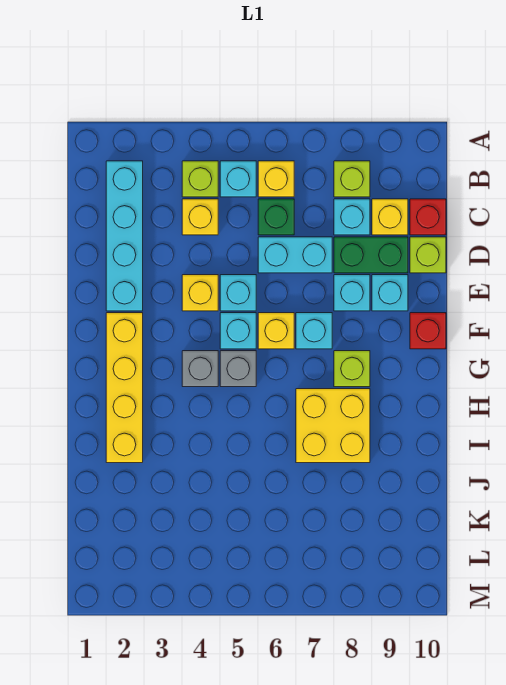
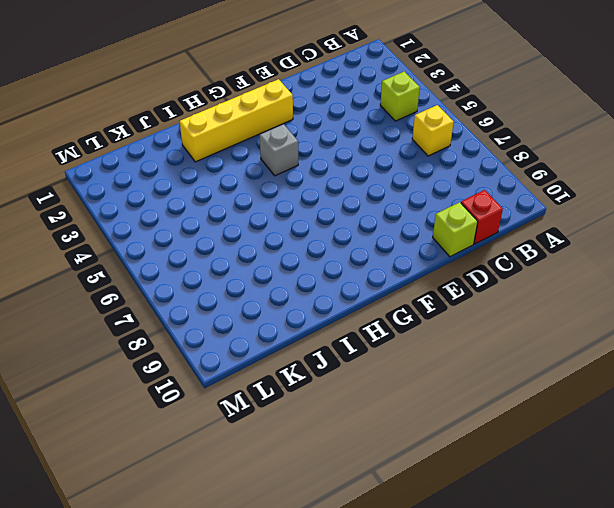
none -> cyan 1x4 brick [106,161,143,311]
none -> cyan 1x1 brick [220,161,256,197]
none -> lime 1x1 brick [334,161,370,197]

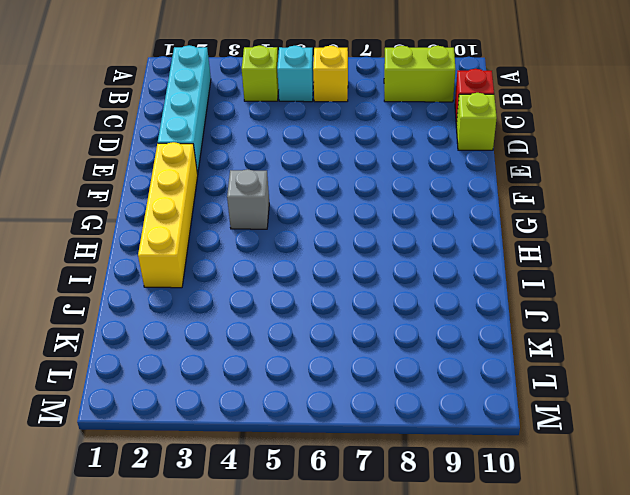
lime 1x2 brick [384,46,456,102] -> lime 1x1 brick [334,161,370,197]
none -> yellow 1x1 brick [182,199,218,235]
none -> green 1x1 brick [258,199,294,235]
none -> cyan 1x1 brick [334,199,370,235]

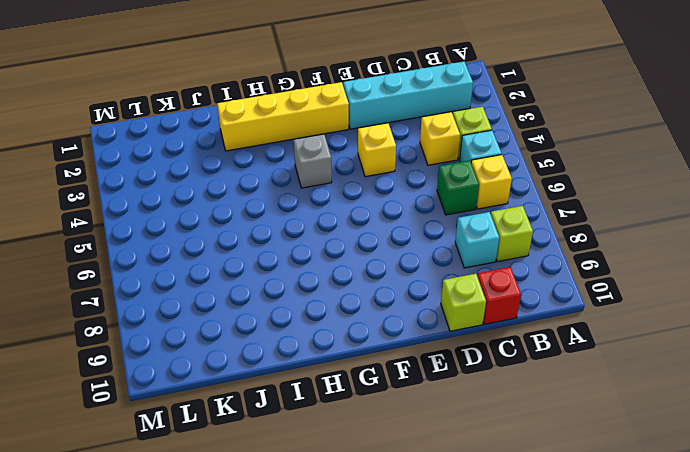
none -> yellow 1x1 brick [372,199,408,235]
none -> cyan 1x2 brick [258,237,332,273]
none -> green 1x2 brick [334,237,408,273]

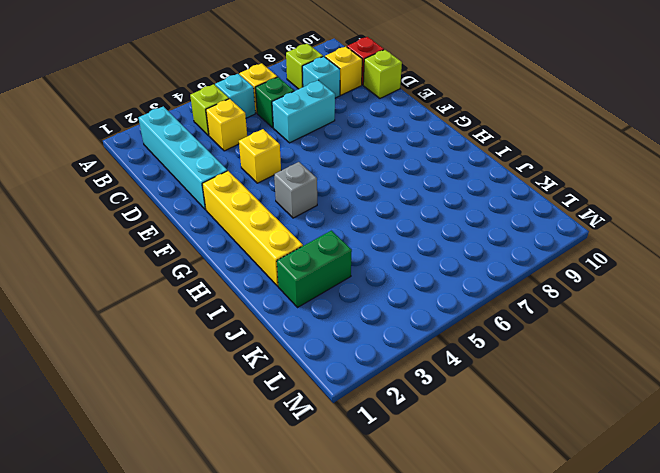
green 1x2 brick [277,231,352,307] -> green 1x2 brick moved to [334,237,408,273]
none -> cyan 1x1 brick [220,275,256,311]
none -> cyan 1x1 brick [334,275,370,311]
none -> cyan 1x1 brick [372,275,408,311]

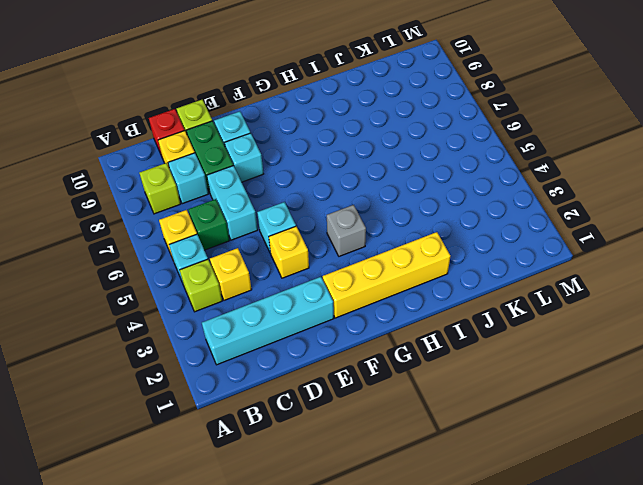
none -> cyan 1x1 brick [220,313,256,349]
none -> yellow 1x1 brick [258,313,294,349]
none -> cyan 1x1 brick [296,313,332,349]

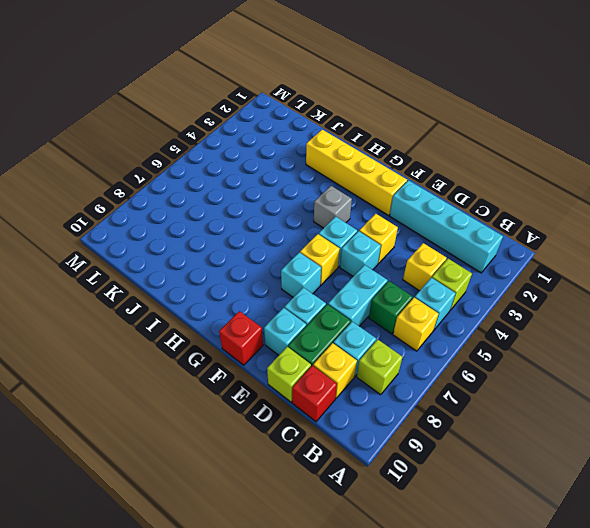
none -> grey 1x1 brick [220,351,256,387]
none -> lime 1x1 brick [334,351,370,387]
none -> yellow 2x2 brick [296,389,370,463]

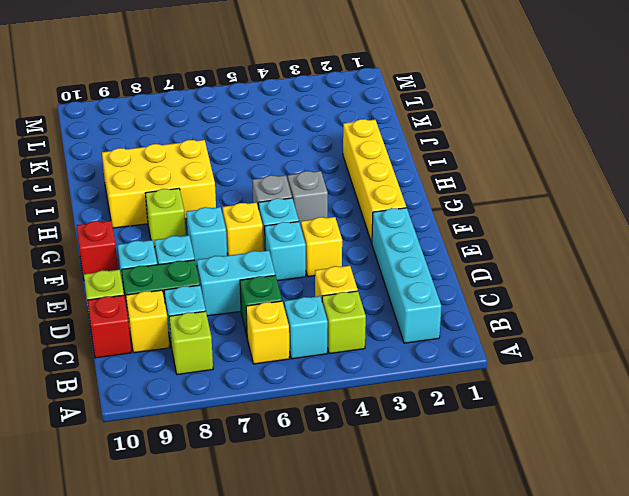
yellow 2x3 brick [102,140,216,228] -> yellow 2x2 brick [296,389,370,463]

